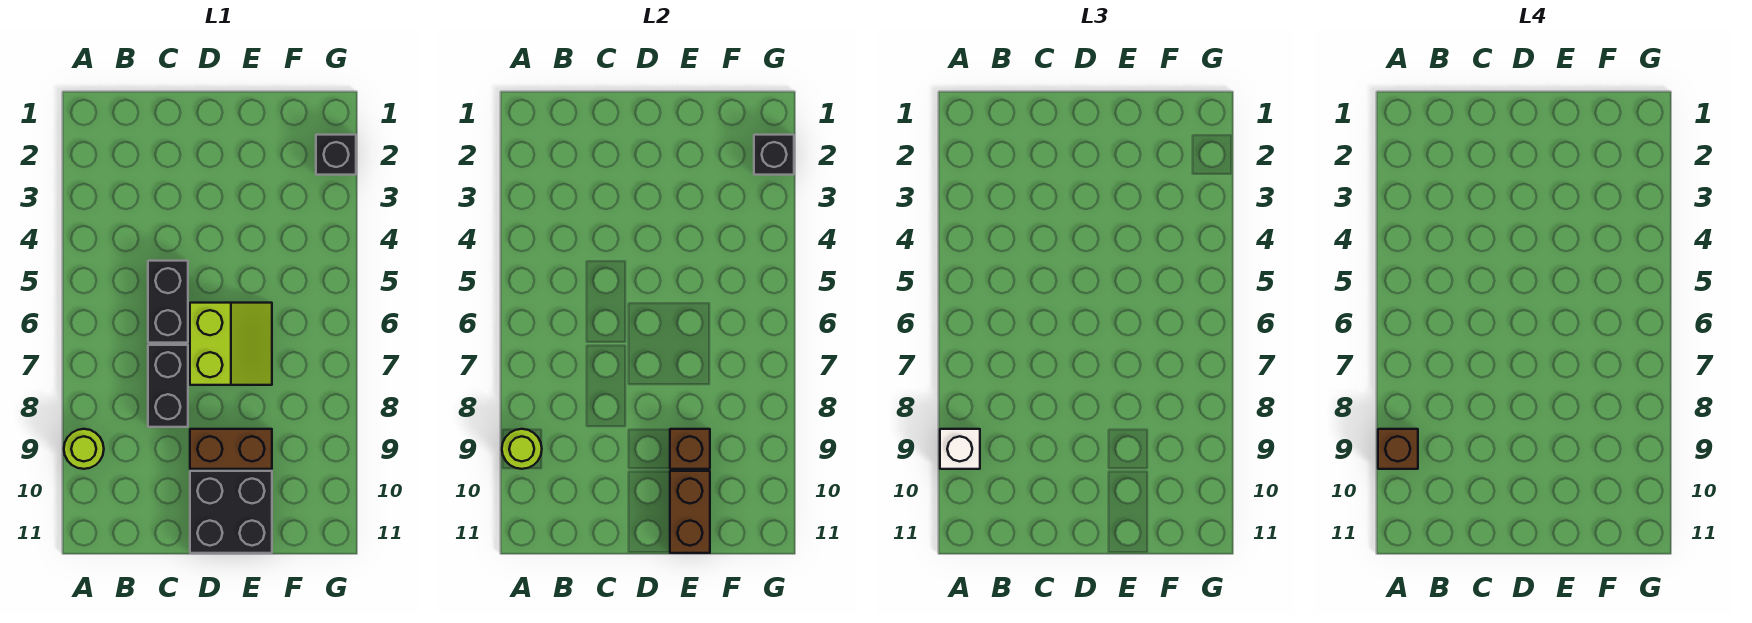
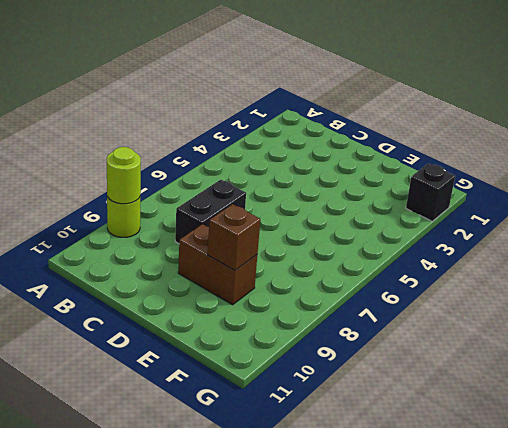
none -> black 1x2 brick [148,261,188,343]
none -> lime 2x2 slope [190,303,272,385]
none -> black 2x2 brick [190,471,272,553]

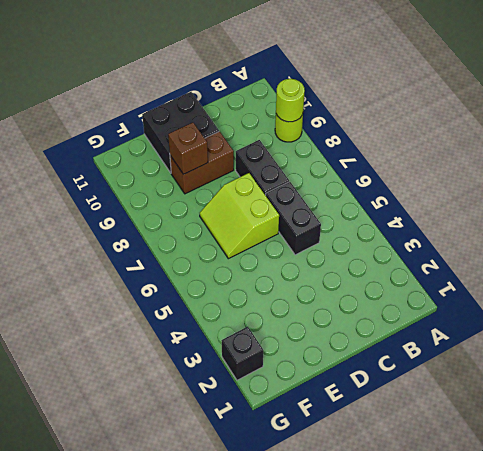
none -> brown 1x2 brick [670,471,710,553]
none -> black 1x1 brick [754,135,794,175]
none -> white 1x1 brick [940,429,980,469]

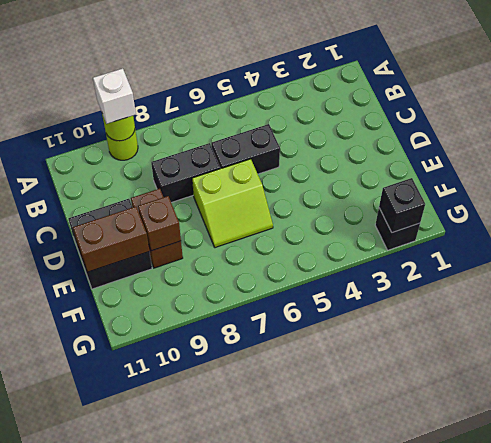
none -> brown 1x1 brick [1378,429,1418,469]

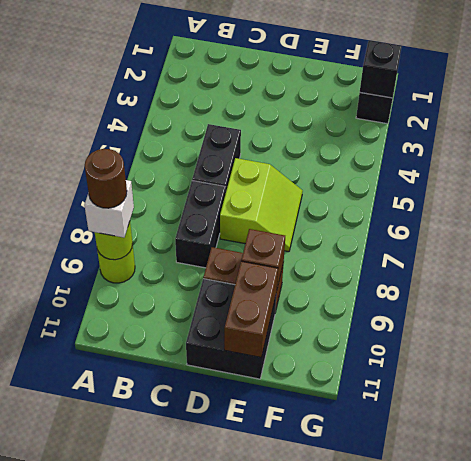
brown 1x1 round brick [85,149,127,208] -> brown 1x1 brick [1378,429,1418,469]

